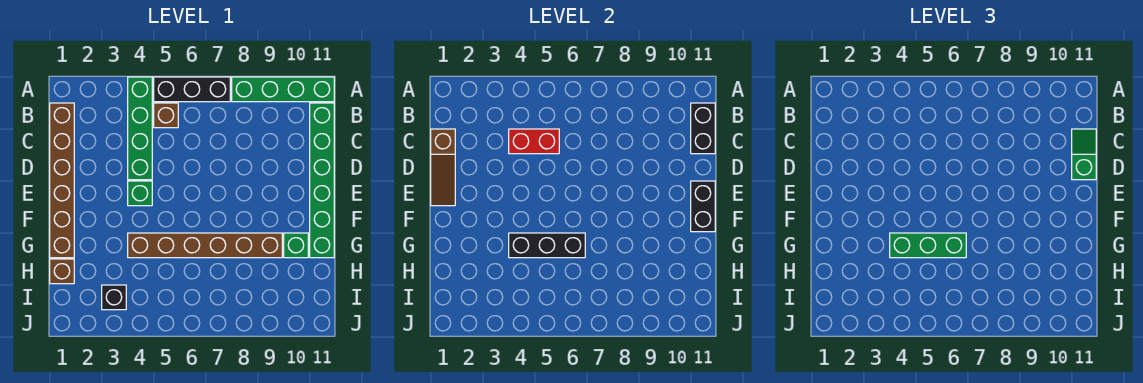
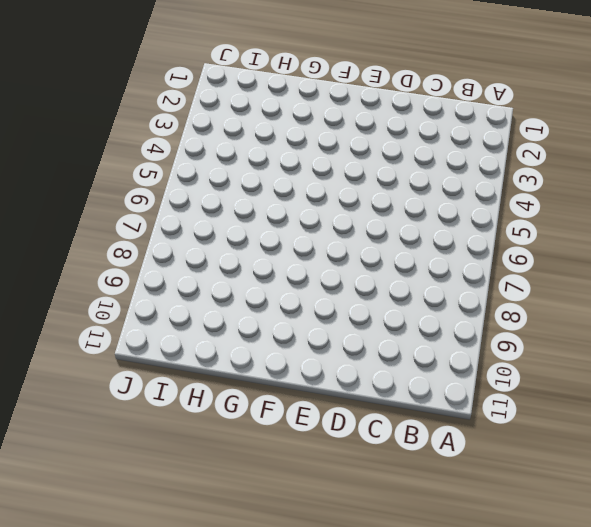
none -> green 1x4 brick [128,77,152,180]
none -> black 1x3 brick [154,77,230,102]
none -> green 1x4 brick [232,77,334,102]

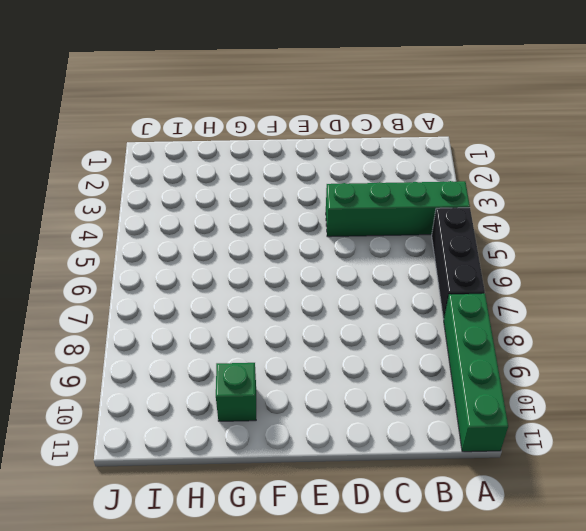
none -> brown 1x6 brick [50,103,74,258]
none -> brown 1x1 brick [154,103,178,128]
none -> green 1x6 brick [310,103,334,258]

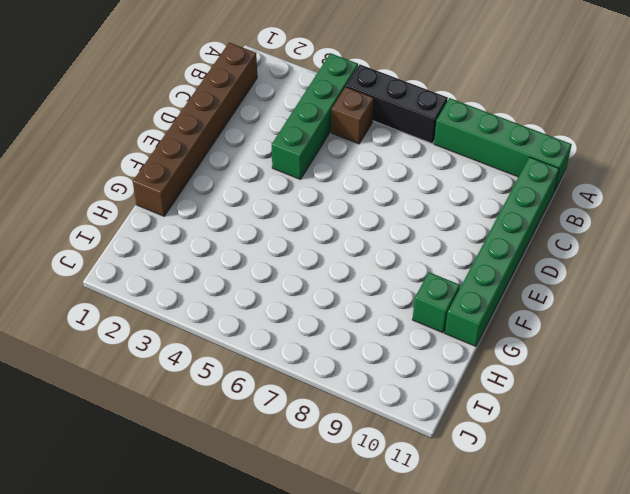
none -> green 1x1 brick [128,181,152,206]
none -> brown 1x6 brick [128,233,282,258]
none -> brown 1x1 brick [50,259,74,284]

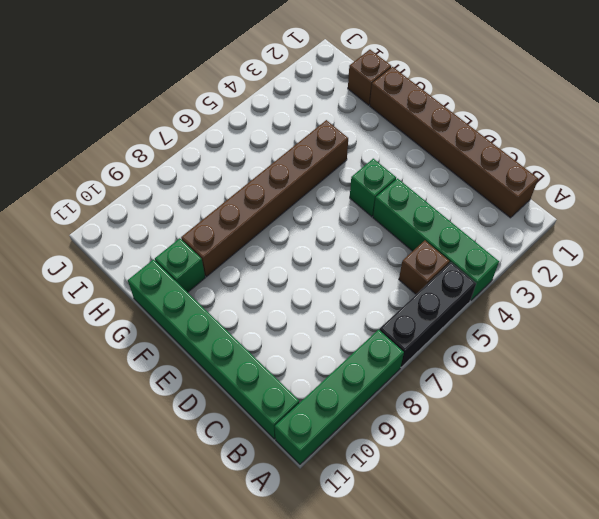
none -> black 1x1 brick [102,285,126,310]
none -> black 1x2 brick [691,103,715,154]
none -> brown 1x3 slope [431,129,455,206]

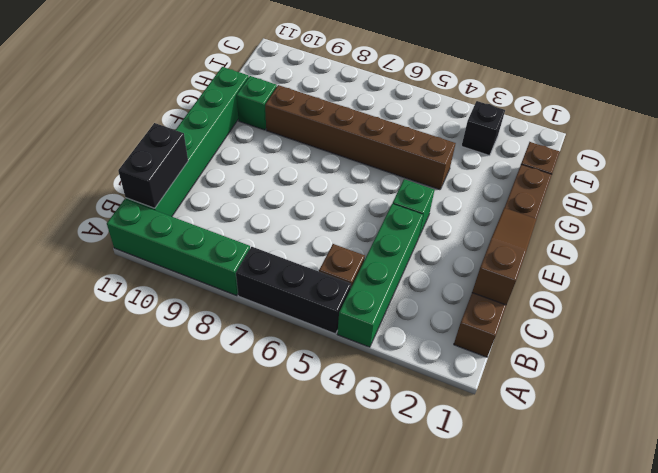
none -> red 1x2 brick [509,129,559,154]
none -> black 1x2 brick [691,181,715,232]
none -> black 1x3 brick [509,233,585,258]

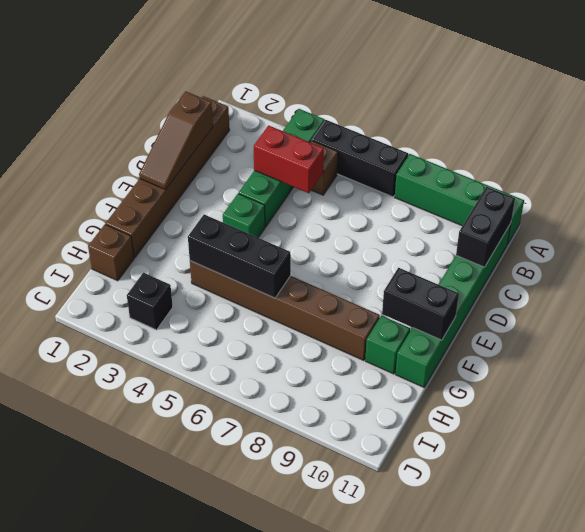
black 1x2 brick [382,268,459,340] -> black 1x2 brick turned to [691,181,715,232]
none -> green 1x2 slope [1072,129,1096,180]
none -> green 1x3 brick [890,233,966,258]

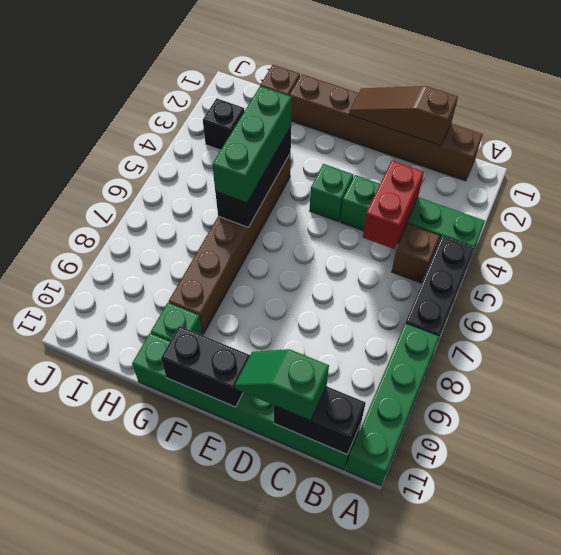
green 1x2 slope [235,349,329,421] -> green 1x2 slope turned to [1072,129,1096,180]

